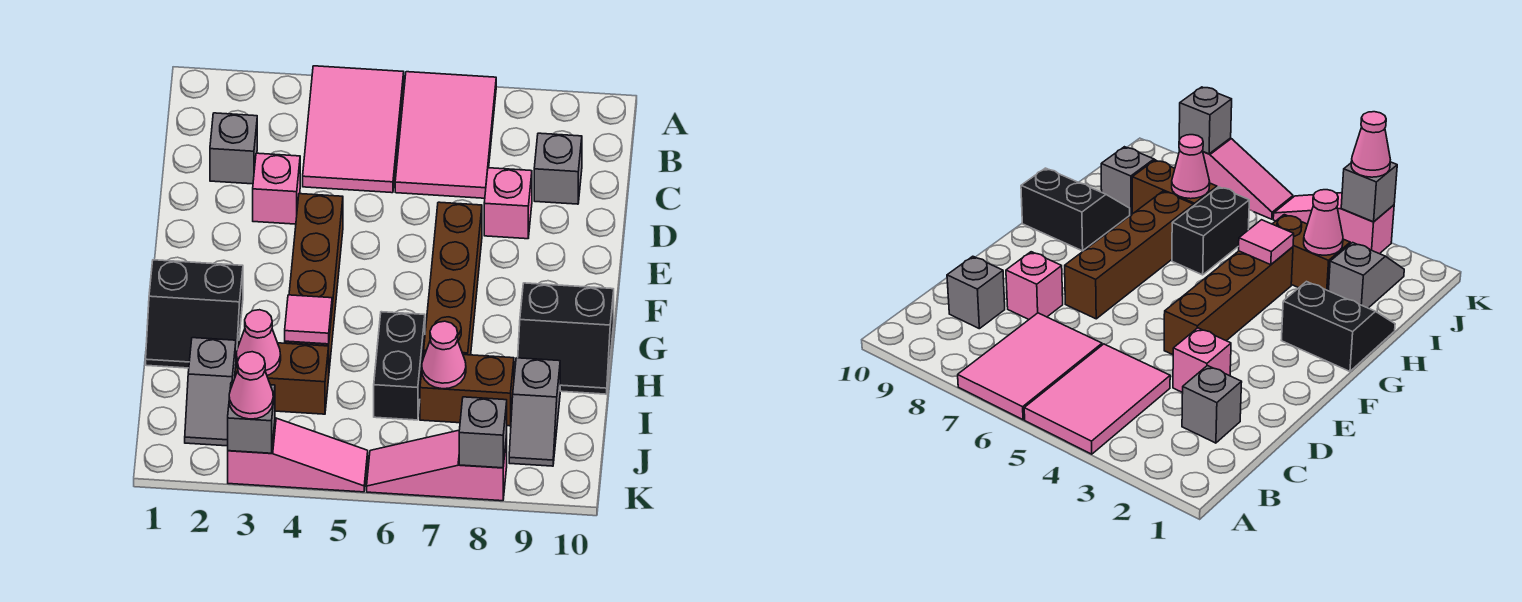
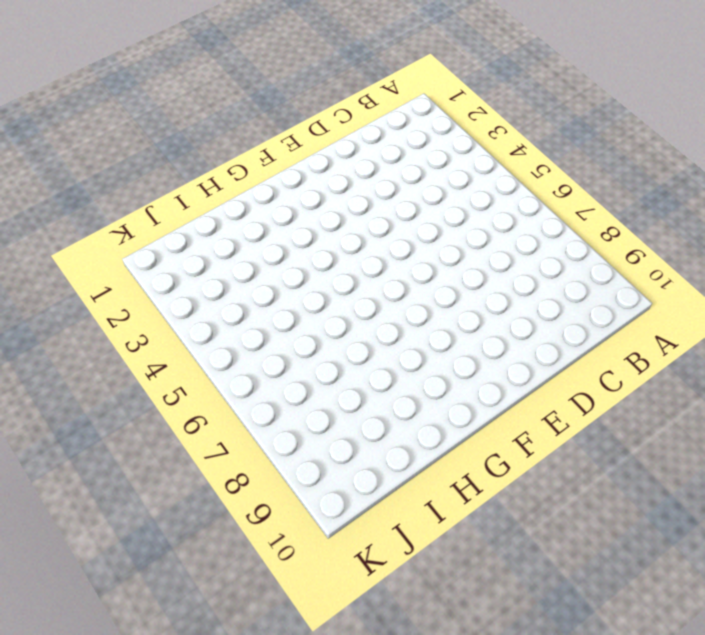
none -> pink 2x3 tile [303,66,404,193]
none -> pink 2x3 tile [395,72,496,198]
none -> grey 1x1 brick [210,113,257,184]

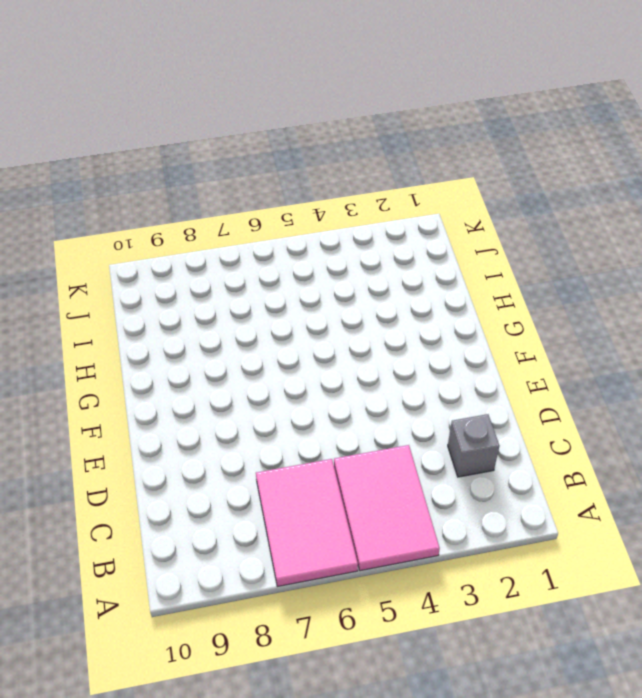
none -> grey 1x1 brick [534,133,582,204]
none -> pink 1x1 brick [253,153,300,224]
none -> pink 1x1 brick [484,168,532,239]

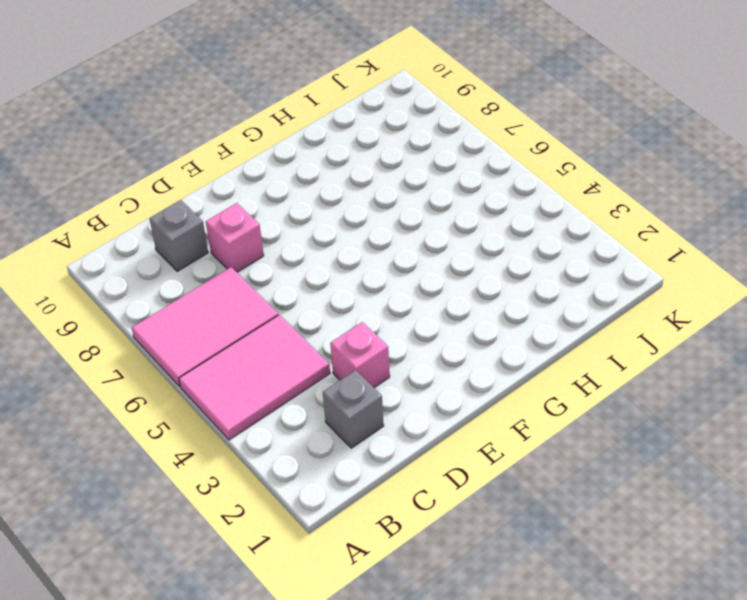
none -> brown 1x4 brick [285,194,343,369]
none -> brown 1x4 brick [424,202,482,355]
none -> black 2x2 slope [146,260,243,368]

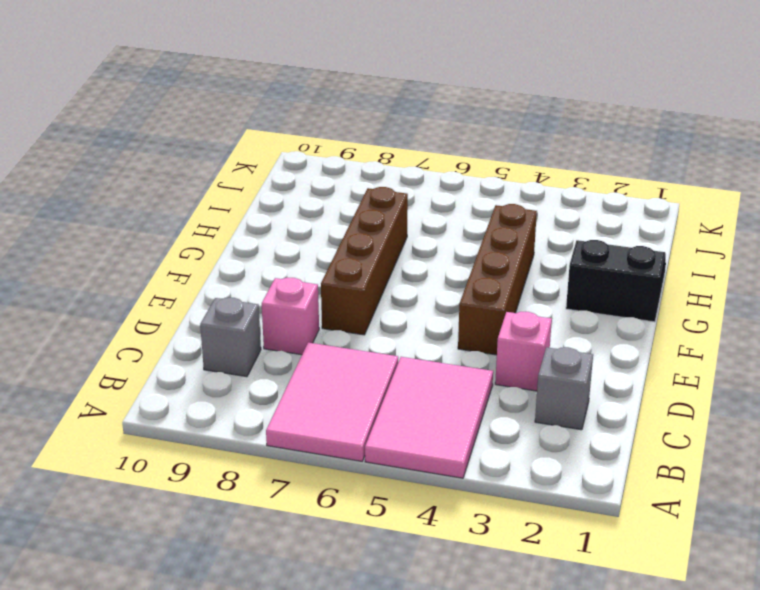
none -> black 2x2 slope [518,283,614,394]
none -> black 1x2 brick [374,312,425,420]
none -> grey 1x2 slope [185,338,236,446]

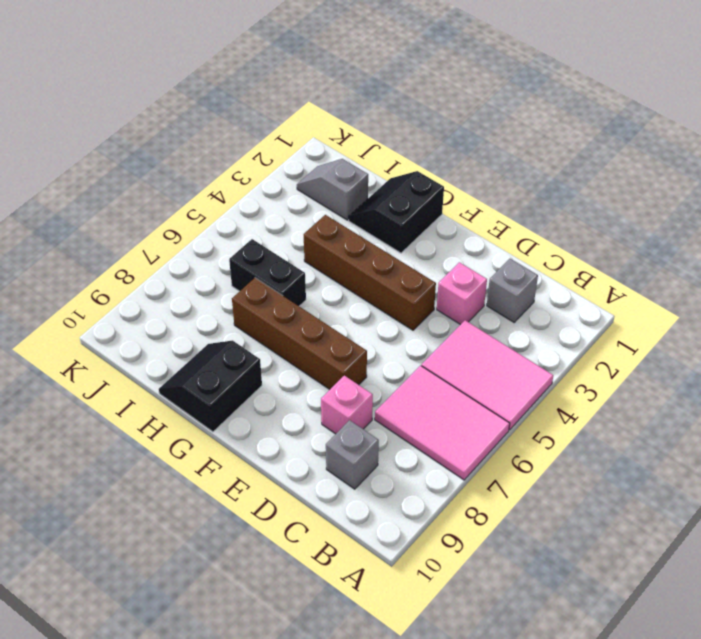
none -> brown 1x2 brick [235,340,329,414]
none -> brown 1x2 brick [420,352,514,426]
none -> grey 1x2 slope [509,358,560,466]

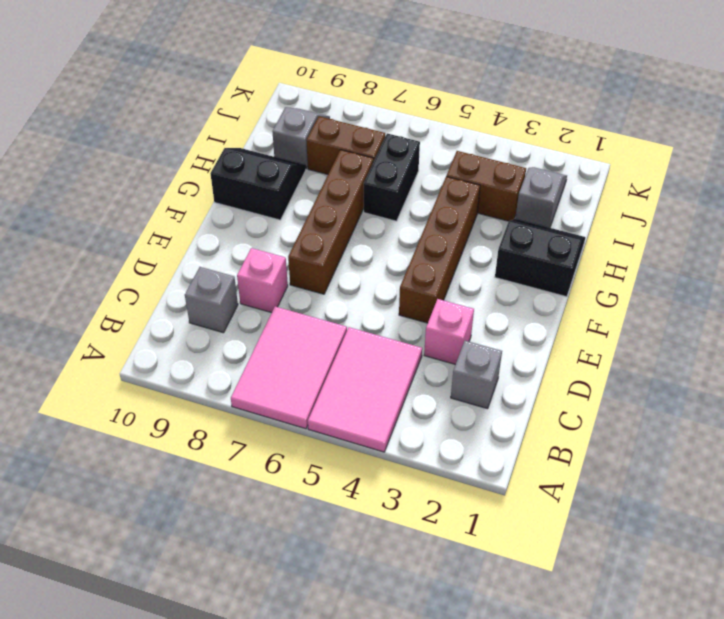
none -> pink 1x3 slope [228,418,368,492]
none -> pink 1x3 slope [367,430,507,501]
none -> pink 1x1 tile [285,295,332,344]

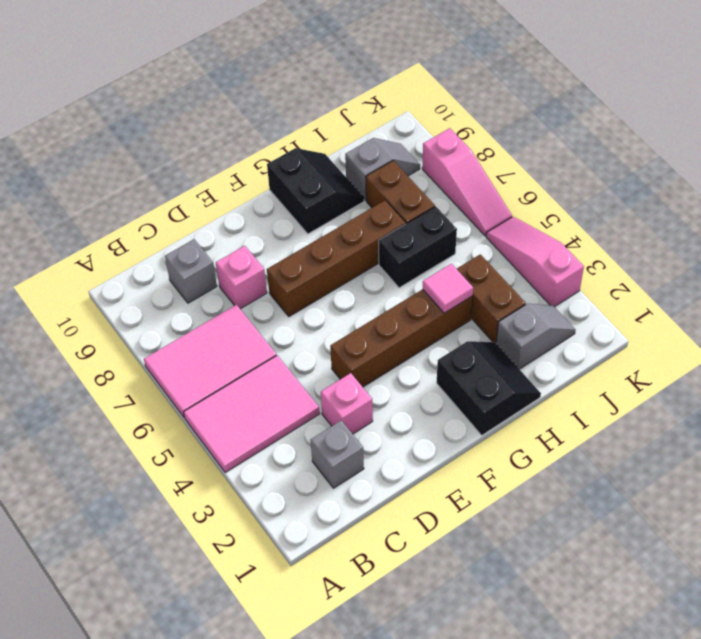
none -> pink 1x1 cone [236,310,281,375]
none -> pink 1x1 cone [422,321,466,389]
none -> grey 1x1 brick [228,382,275,453]

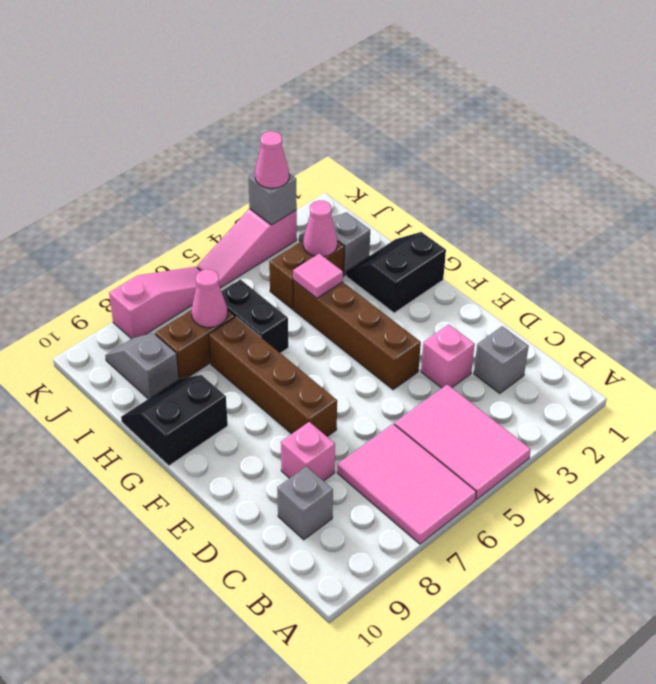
none -> grey 1x1 brick [459,397,507,468]

